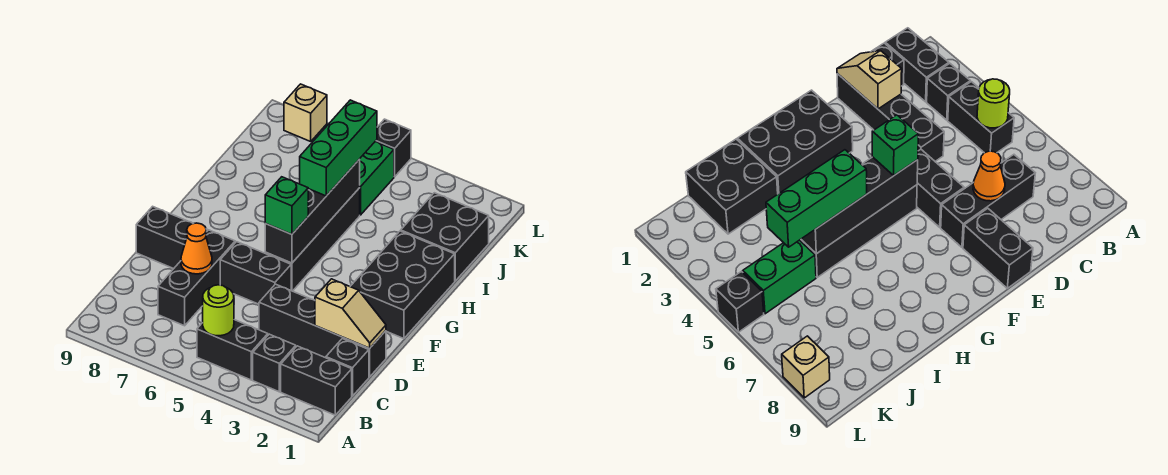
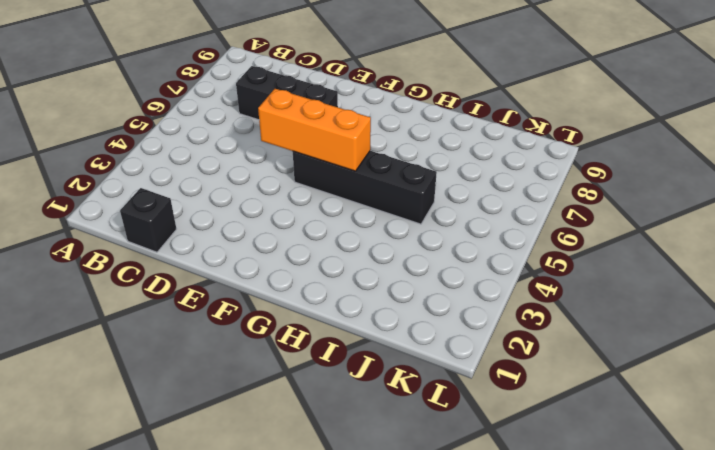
orange 1x3 brick [258,89,371,171] -> black 1x4 brick [265,159,360,263]
none -> black 1x2 brick [281,346,352,415]
none -> black 1x1 brick [253,334,296,392]
none -> black 1x2 brick [197,320,268,380]

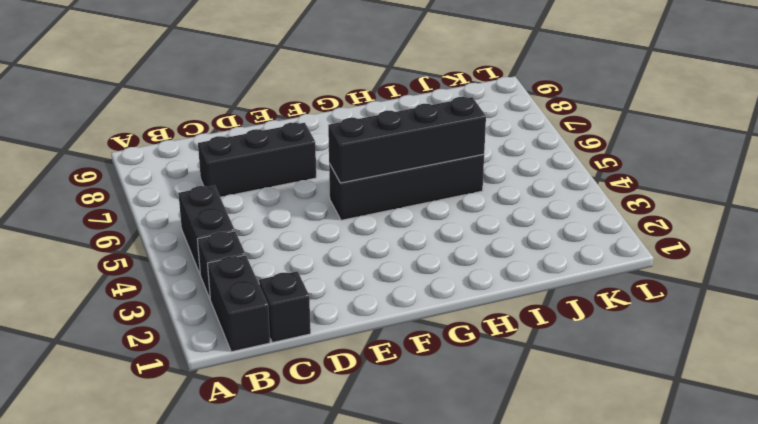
none -> black 1x4 brick [259,284,386,377]
none -> black 1x2 brick [220,242,291,304]
none -> black 1x2 brick [136,206,207,269]

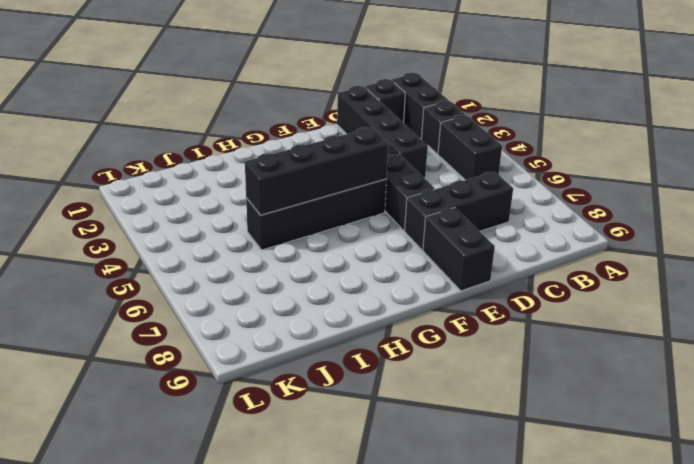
none -> black 2x3 brick [350,231,455,339]
none -> black 2x2 brick [401,193,489,281]
none -> green 1x2 brick [360,142,394,215]

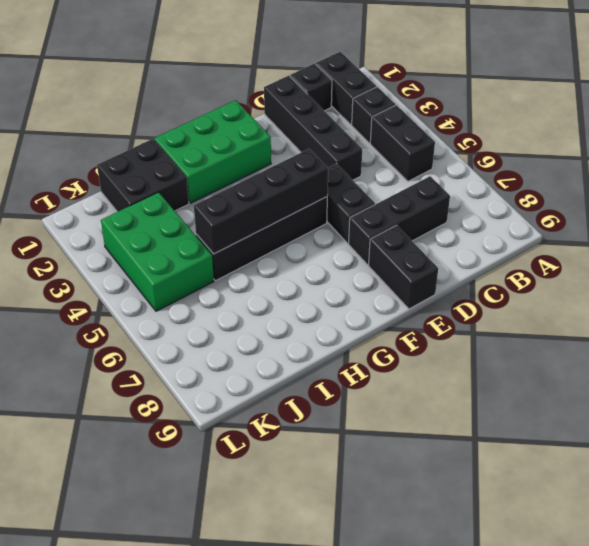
green 2x3 brick [154,100,271,203] -> black 2x3 brick [350,231,455,339]
green 2x3 brick [101,192,214,311] -> green 1x2 brick [360,142,394,215]
none -> black 1x1 brick [375,119,411,177]
none -> tan 1x1 brick [284,84,327,141]
none -> lime 1x1 round brick [203,285,234,336]

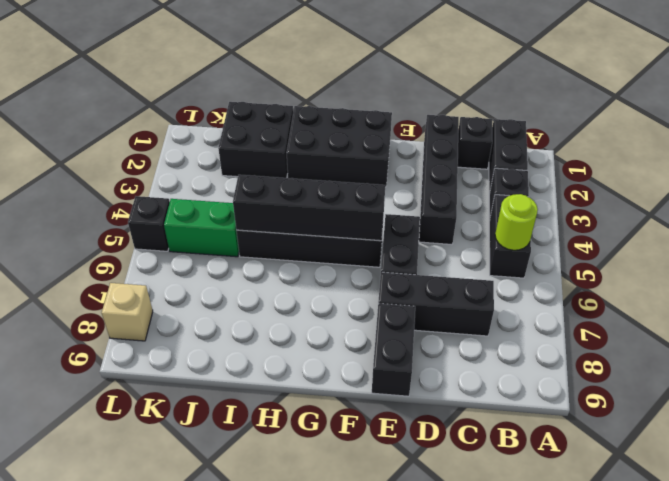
none -> tan 1x2 slope [315,279,386,348]
none -> orange 1x1 cone [181,223,212,274]
none -> green 1x1 brick [265,177,308,234]

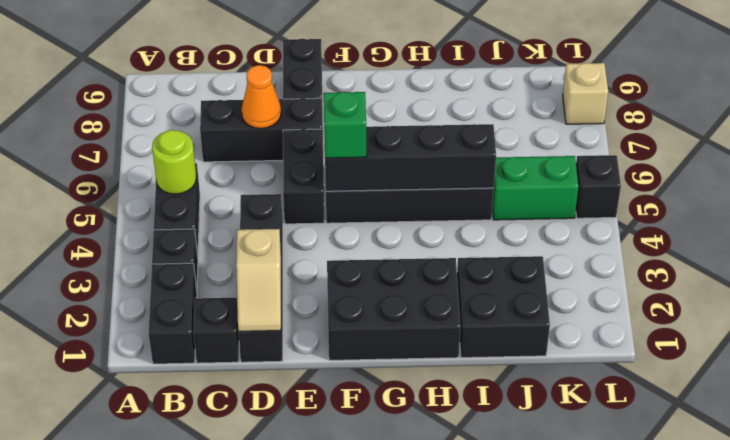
none -> green 1x3 brick [300,100,377,196]

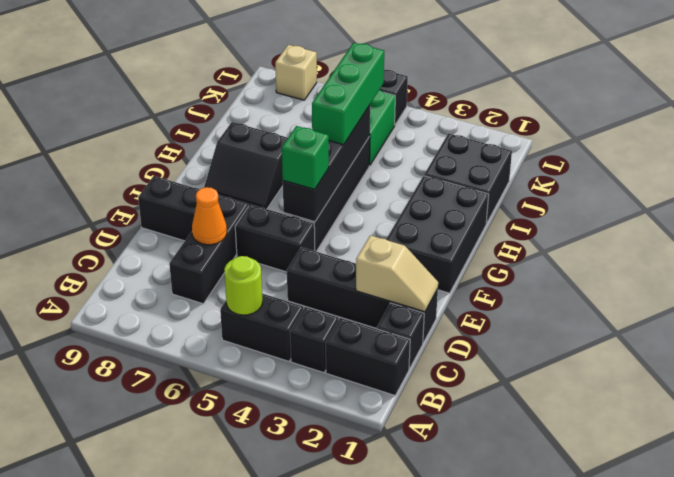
black 2x2 slope [204,122,288,209] -> none

